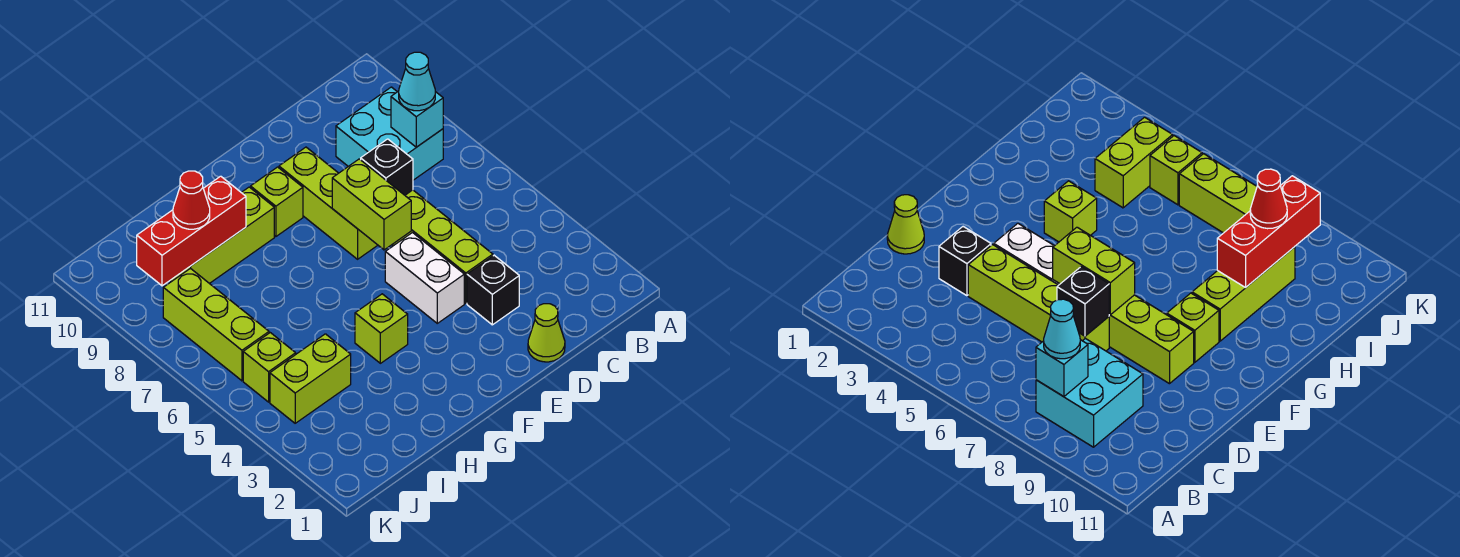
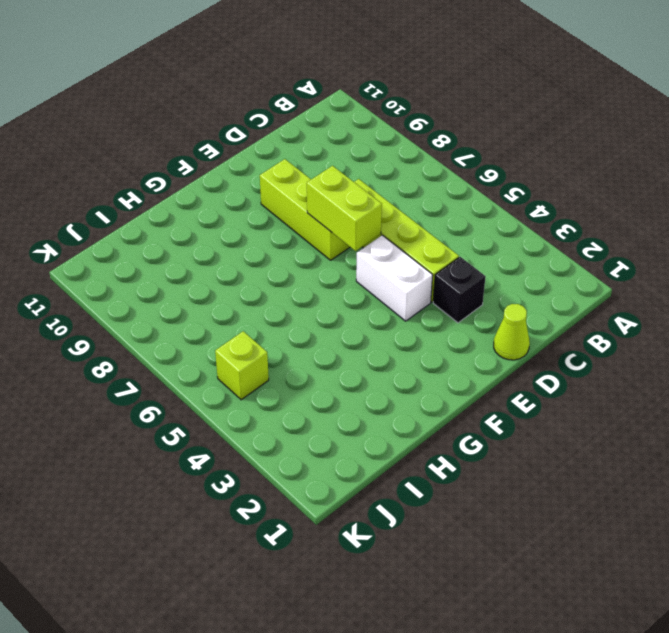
none -> cyan 2x2 brick [336,87,443,180]
none -> lime 1x1 brick [251,167,303,237]
none -> lime 1x1 brick [355,294,408,363]

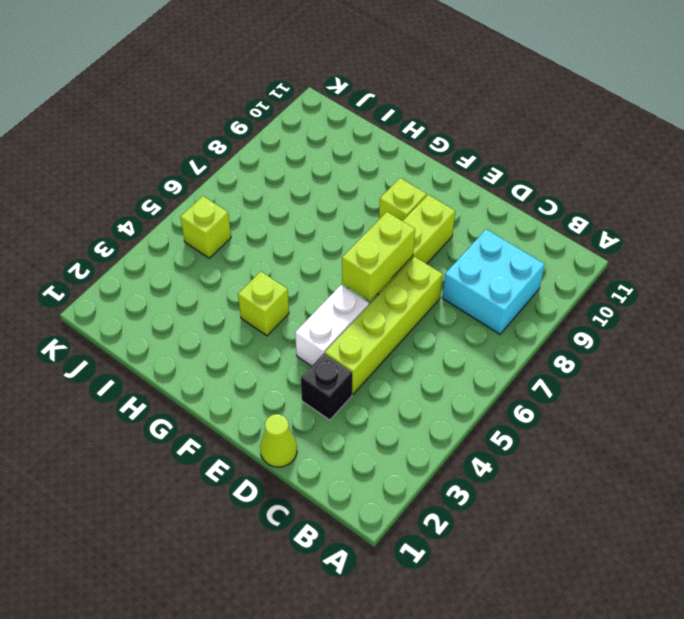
none -> lime 1x3 brick [170,187,274,284]
none -> lime 1x2 brick [270,334,351,423]
none -> lime 1x3 brick [163,268,269,381]

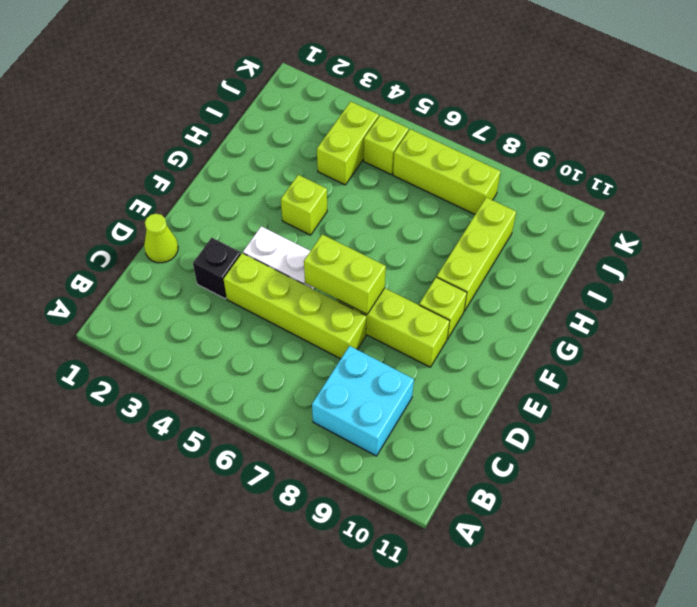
none -> cyan 1x1 brick [391,91,443,147]
none -> black 1x1 brick [361,139,413,195]
none -> red 1x3 brick [137,176,246,286]

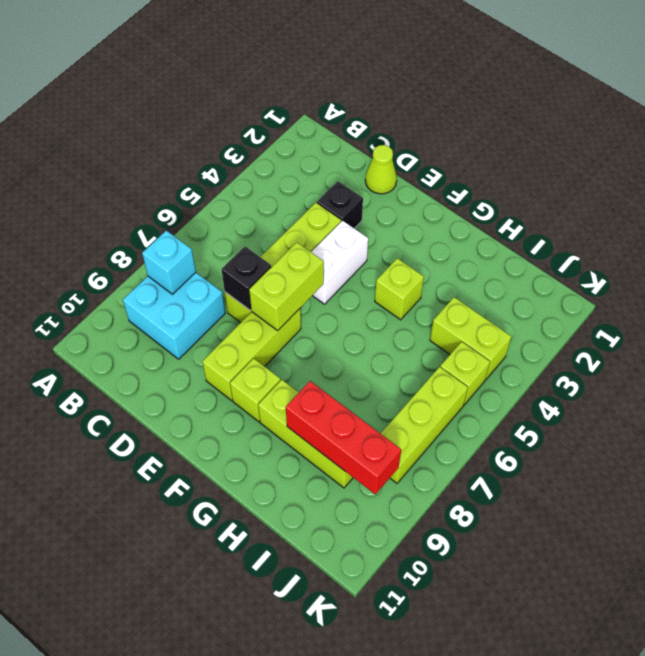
none -> cyan 1x1 cone [399,52,435,111]
none -> red 1x1 cone [173,171,210,229]

